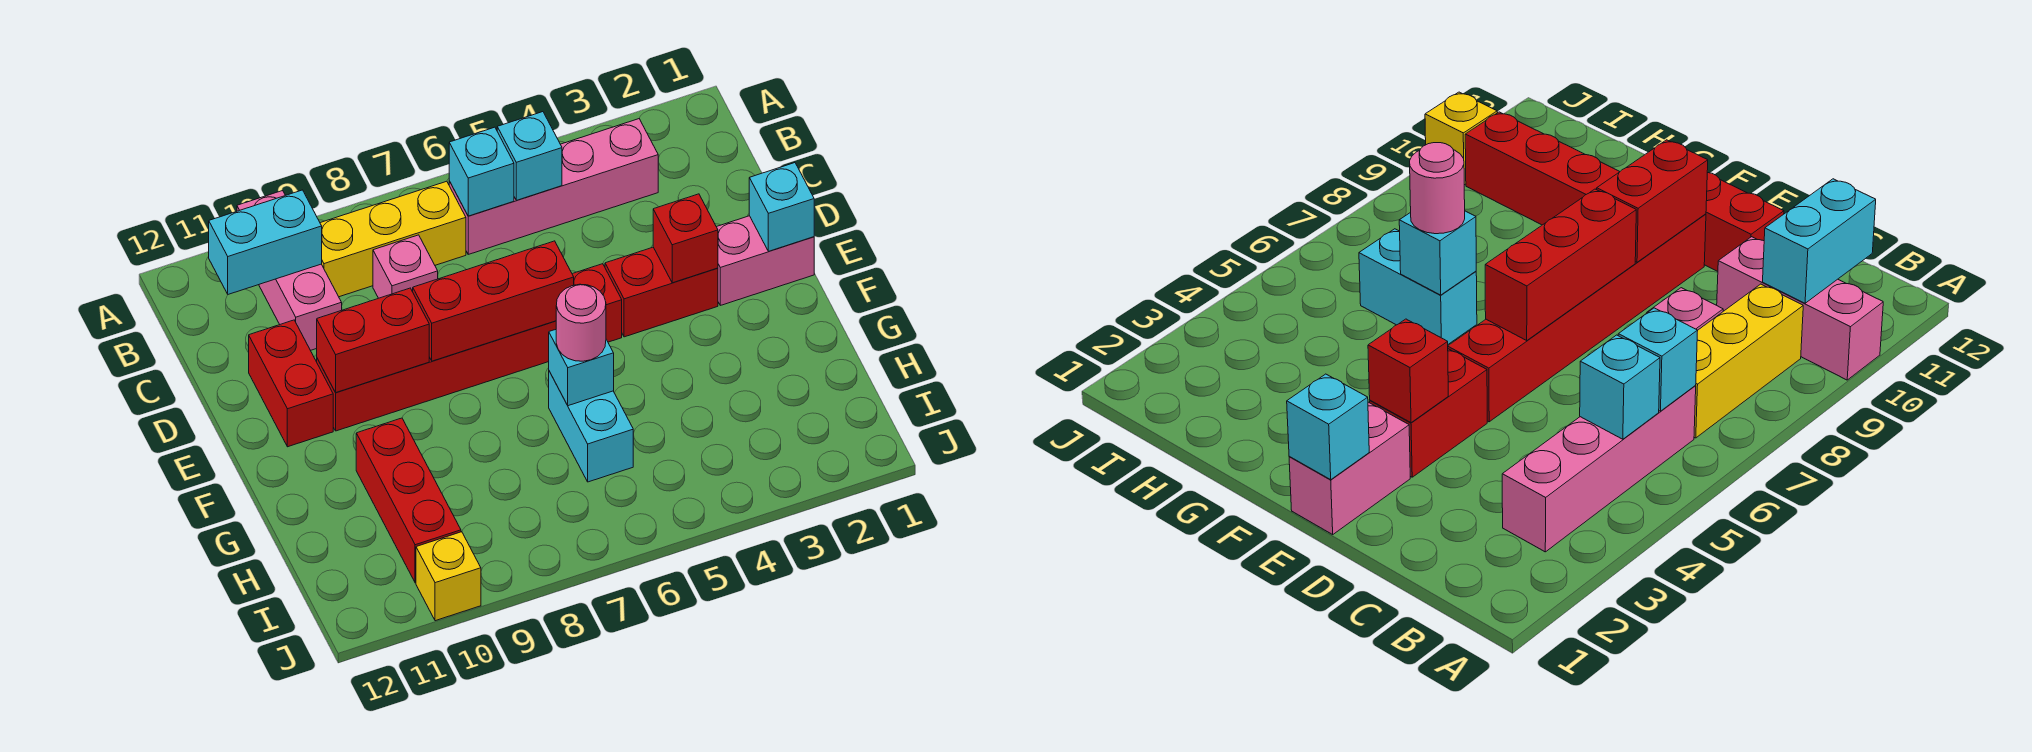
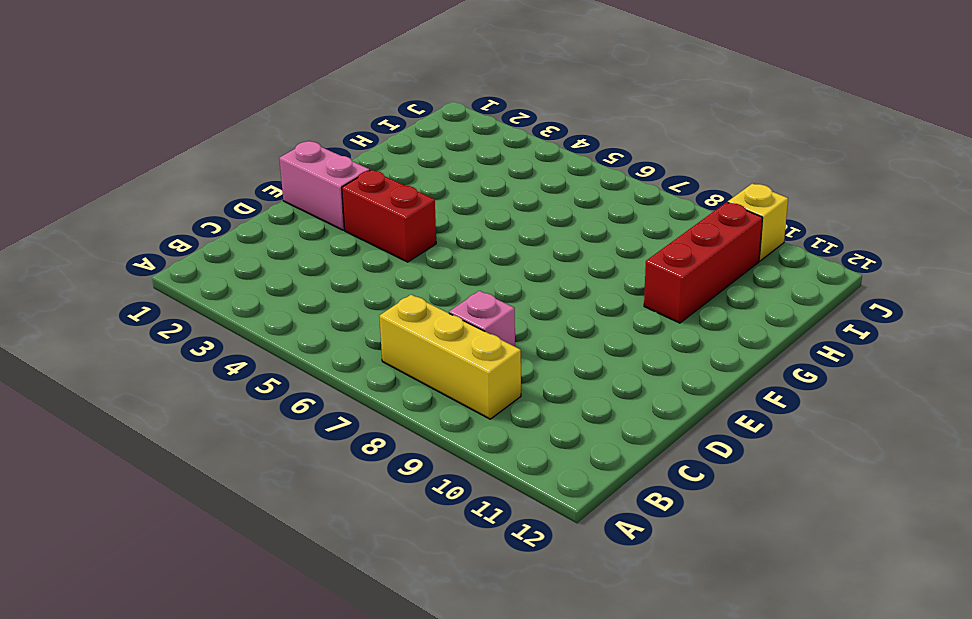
none -> pink 1x3 brick [237,191,342,350]
none -> pink 1x4 brick [449,119,658,254]
none -> red 1x2 brick [249,320,333,447]

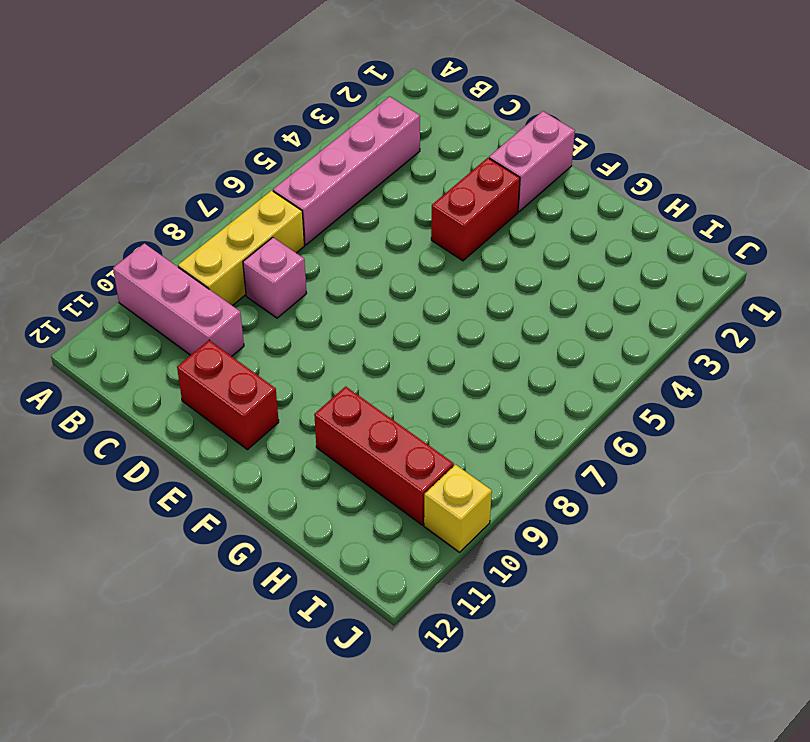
none -> red 1x6 brick [317,264,622,431]
none -> cyan 1x2 brick [549,371,633,482]
none -> cyan 1x1 brick [497,112,562,200]

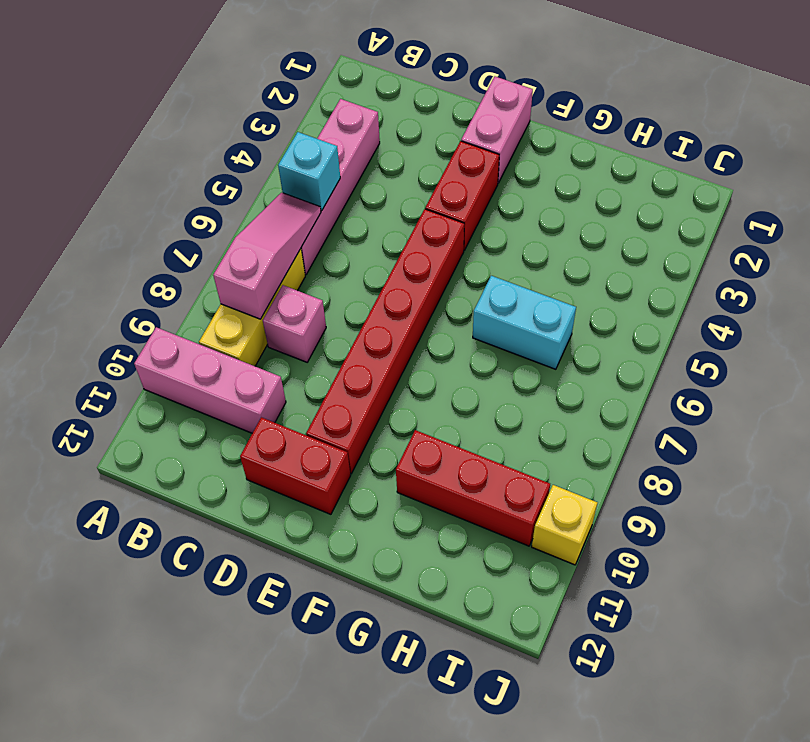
pink 1x3 slope [213,193,321,319] -> cyan 1x1 brick [449,127,514,216]
none -> cyan 1x2 brick [209,190,322,294]
none -> cyan 1x1 brick [749,163,814,251]
none -> red 1x1 brick [653,194,718,283]

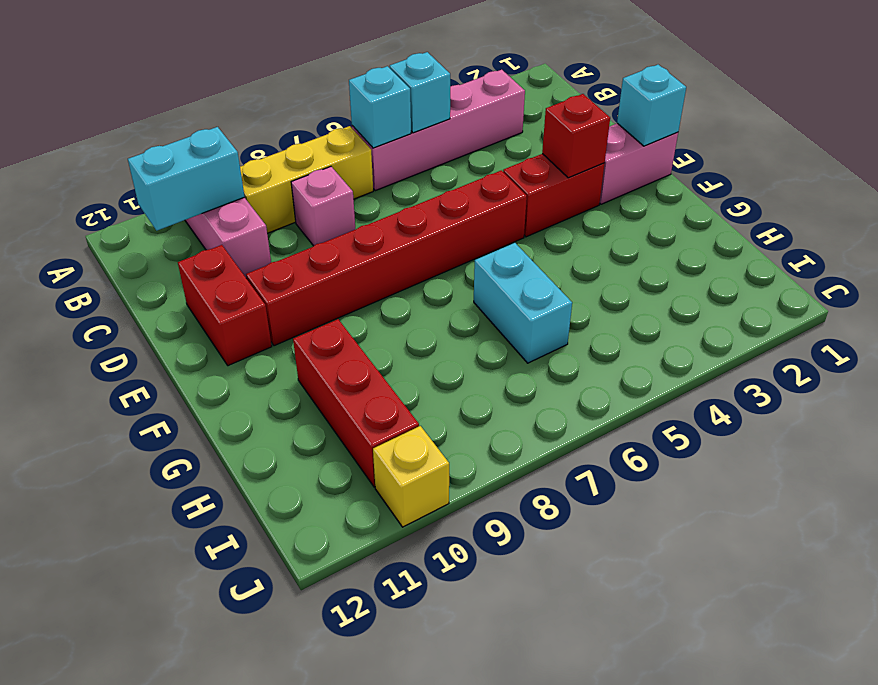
none -> red 1x3 brick [413,241,574,361]
none -> red 1x2 brick [317,288,429,392]
none -> cyan 1x1 brick [549,330,614,406]

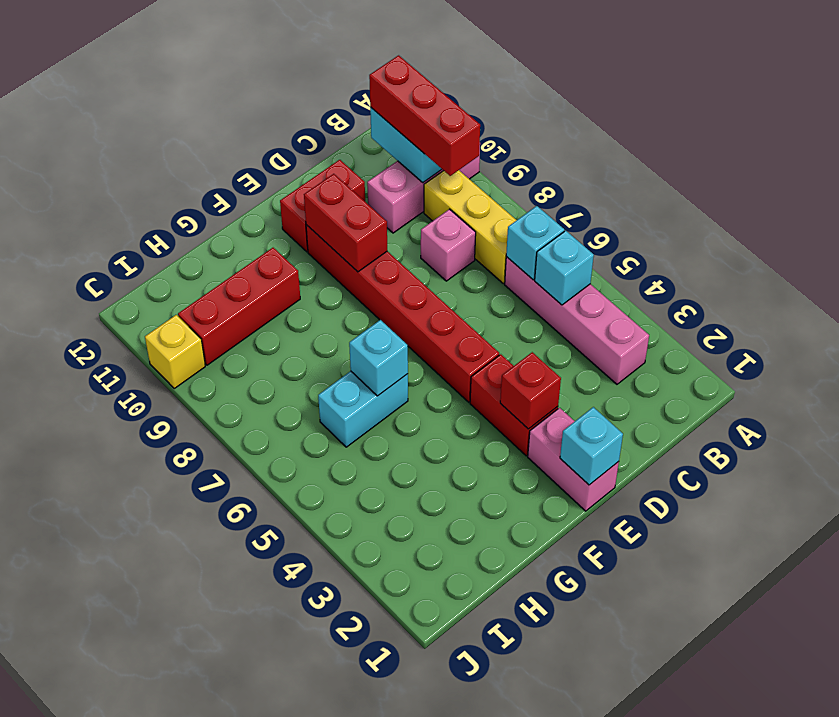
red 1x3 brick [369,55,480,176] -> red 1x3 brick moved to [413,241,574,361]
none -> pink 1x1 round brick [556,284,606,361]

